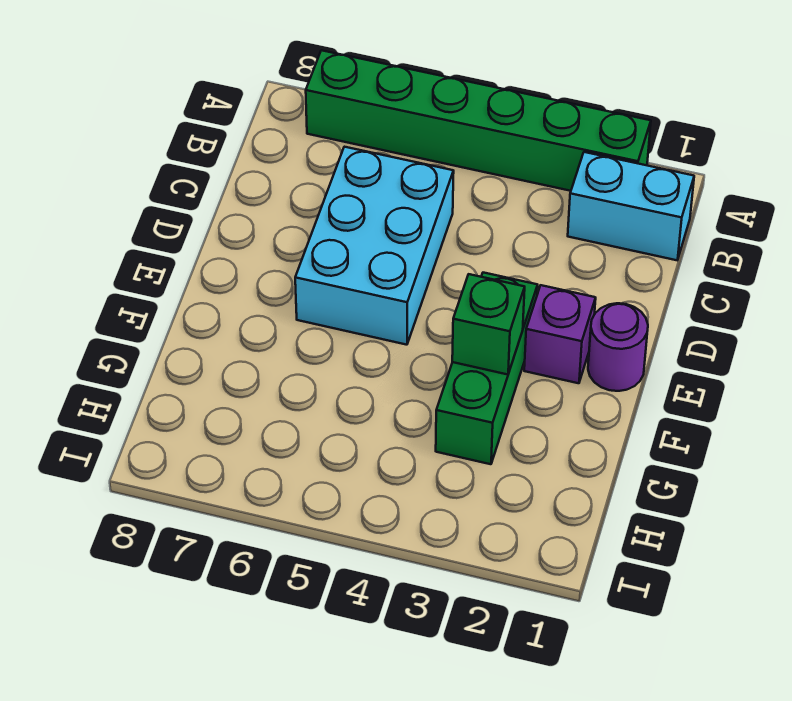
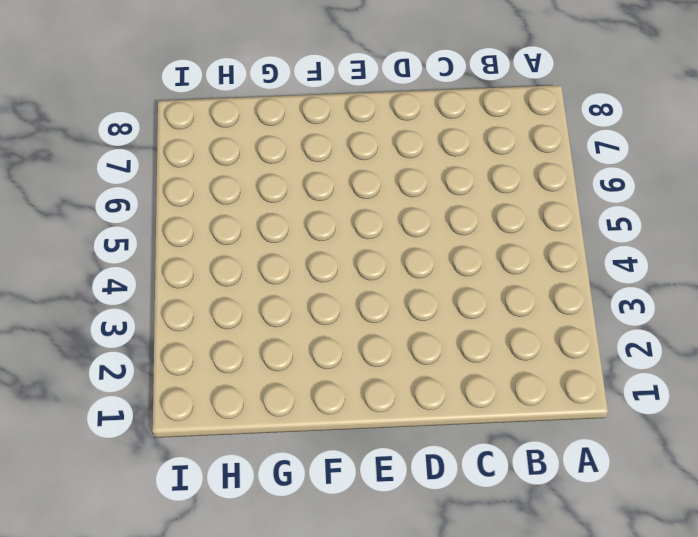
none -> green 1x6 brick [306,50,651,191]
none -> cyan 1x2 brick [568,152,694,260]

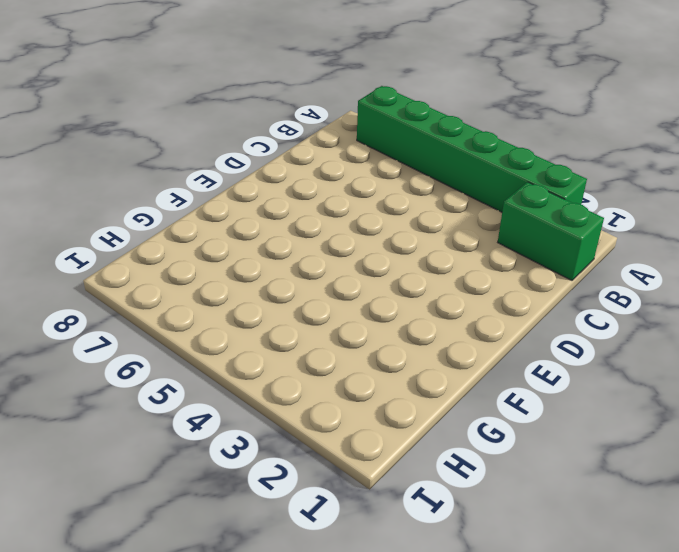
green 1x2 brick [498,182,604,280] -> cyan 1x2 brick [568,152,694,260]
none -> cyan 2x3 brick [295,147,454,345]
none -> purple 1x1 round brick [588,303,648,391]

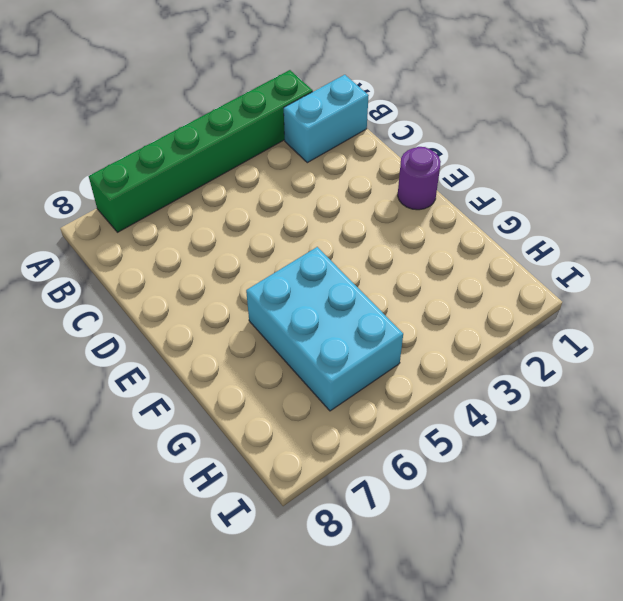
cyan 2x3 brick [246,247,403,411] -> cyan 2x3 brick moved to [295,147,454,345]
none -> purple 1x1 brick [524,285,596,383]
none -> green 1x3 brick [436,273,538,464]

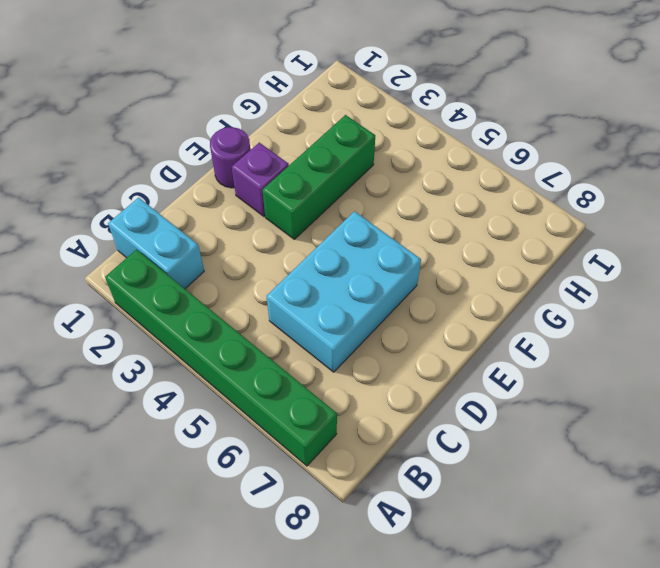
none -> green 1x1 brick [452,274,525,375]

